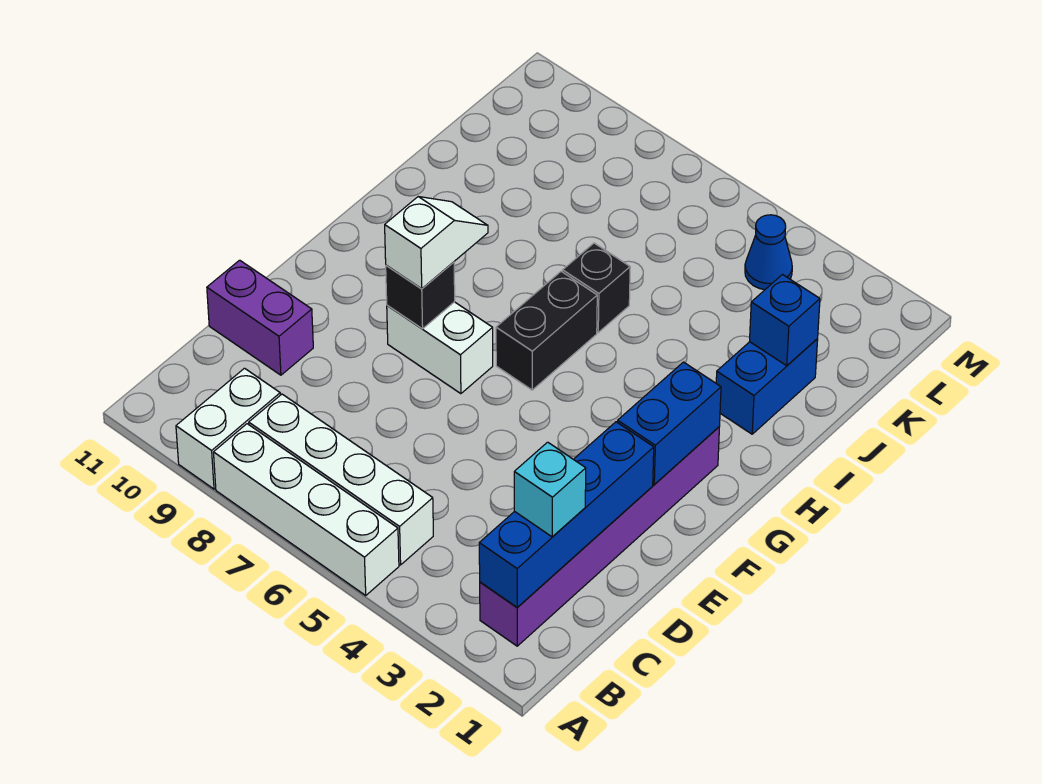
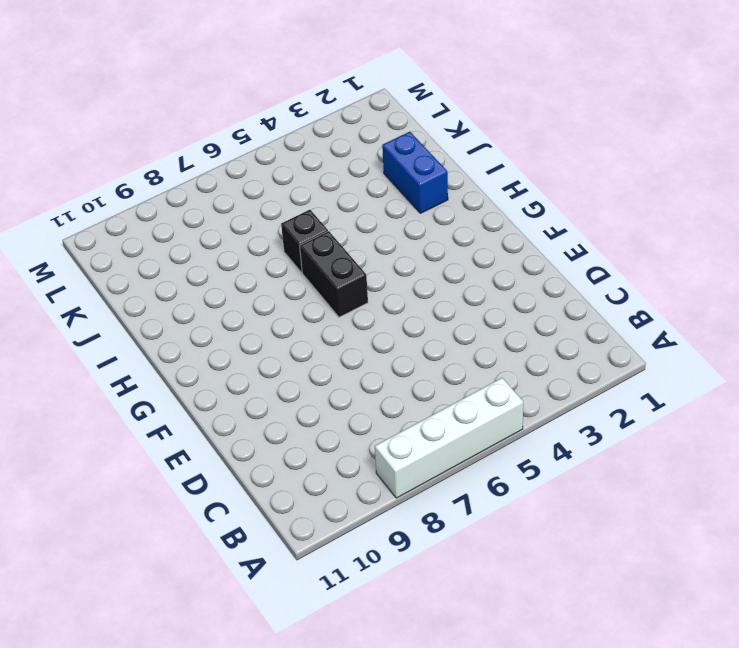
none -> white 1x2 brick [176,368,280,489]
none -> purple 1x6 brick [480,427,719,646]
none -> white 1x4 brick [249,394,433,565]

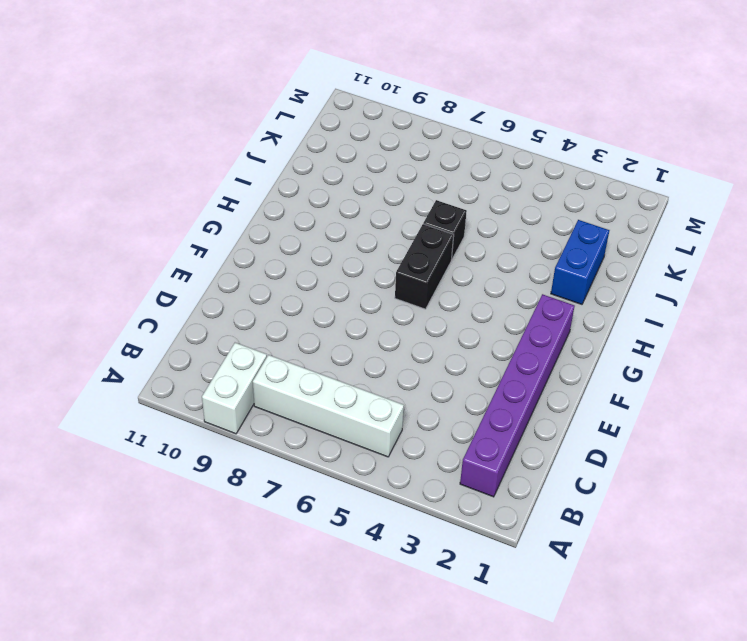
none -> white 1x4 brick [214,424,399,595]
none -> purple 1x2 brick [207,260,313,375]
none -> white 1x2 brick [387,302,493,394]

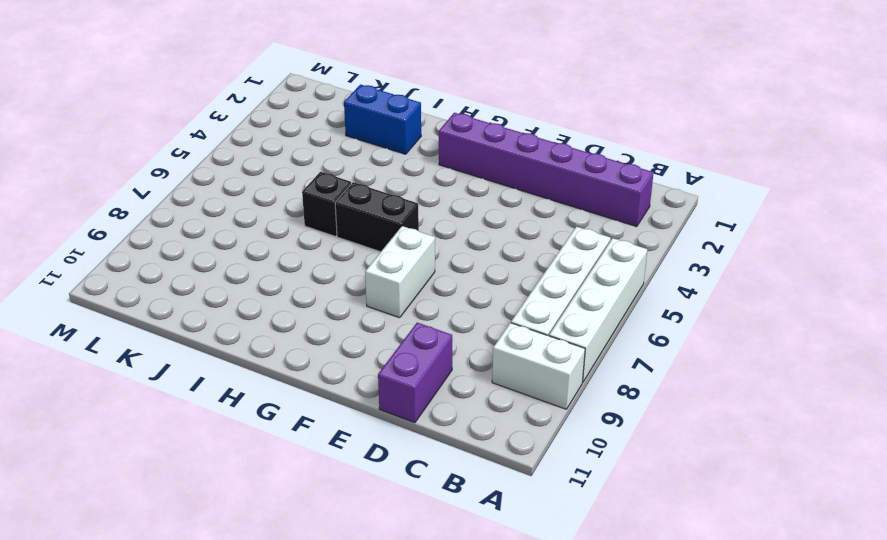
none -> blue 1x1 cone [745,215,792,290]
none -> blue 1x4 brick [479,422,654,607]
none -> blue 1x2 brick [618,362,721,485]

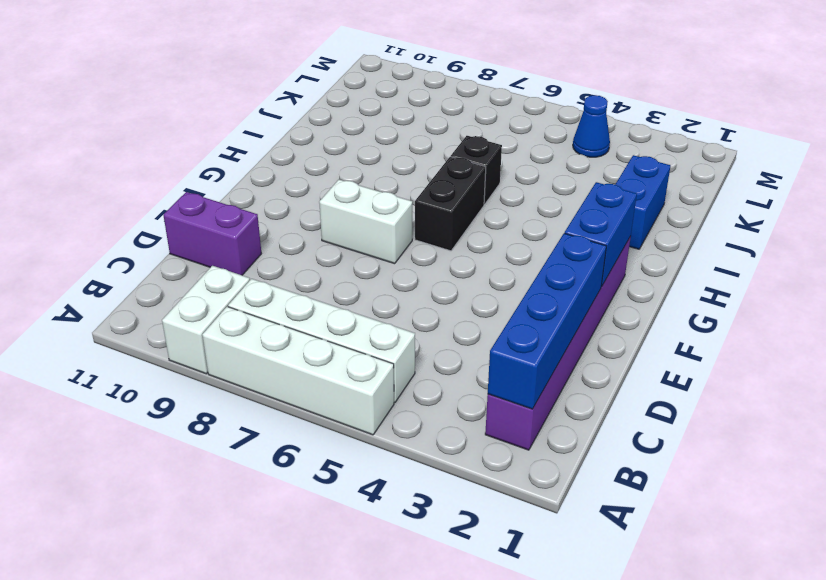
none -> black 1x1 brick [386,262,455,329]
none -> blue 1x1 brick [750,275,820,366]
none -> cyan 1x1 brick [514,442,586,537]

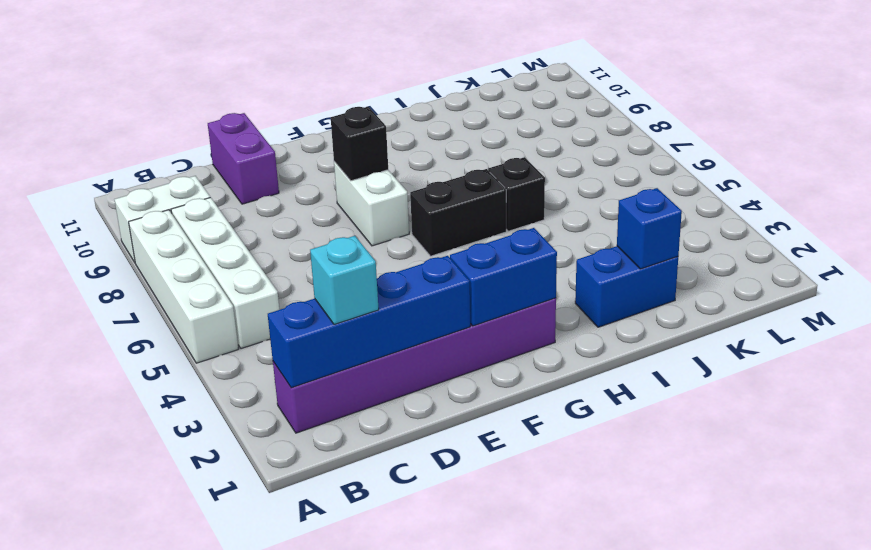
none -> blue 1x1 cone [745,215,792,290]
none -> white 1x2 slope [385,197,488,289]

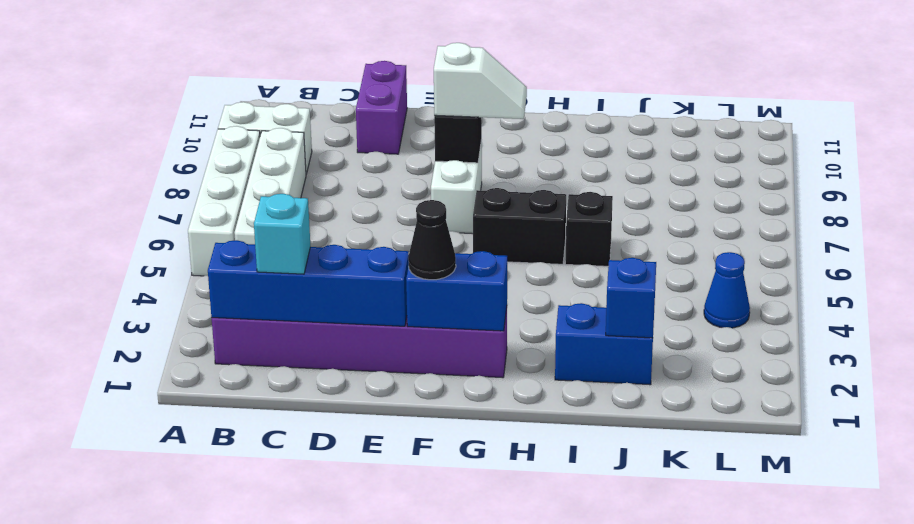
black 1x1 cone [408,200,456,280] -> none

